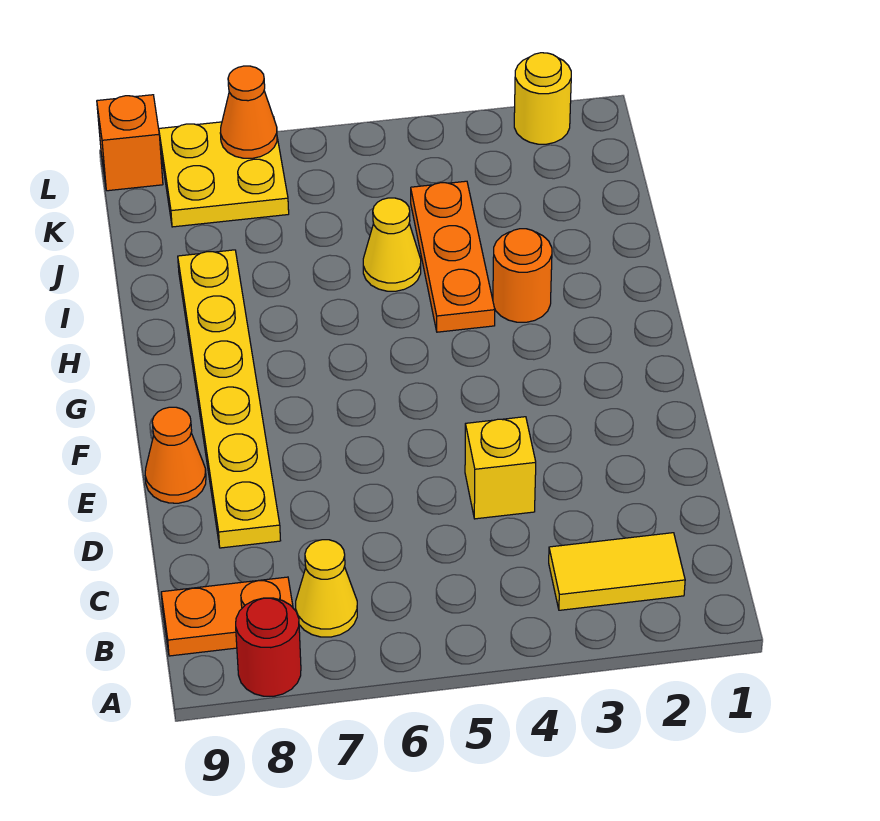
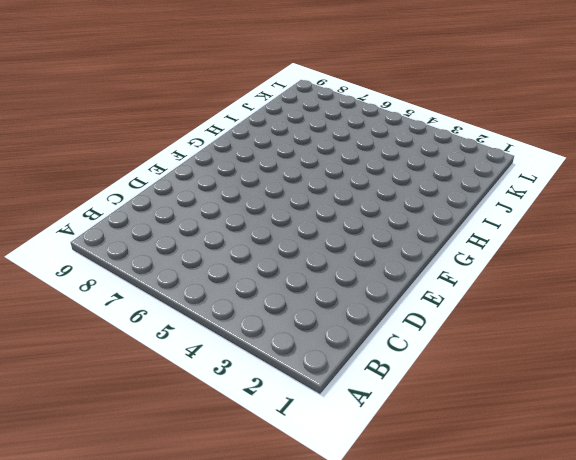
none -> red 1x1 round brick [236,598,301,696]
none -> yellow 1x2 tile [549,533,685,610]
none -> yellow 1x1 cone [296,540,357,637]

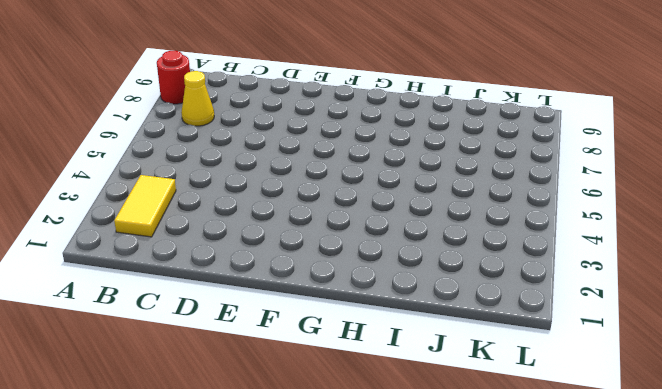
none -> orange 1x2 plate [161,577,293,656]
none -> yellow 1x1 brick [465,417,536,519]
none -> yellow 1x6 plate [178,250,281,548]

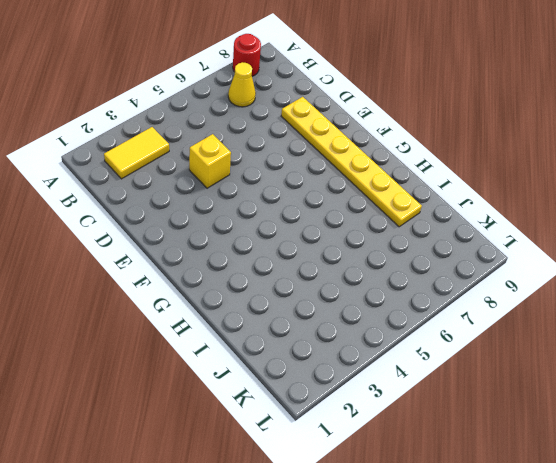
none -> orange 1x2 plate [161,577,293,656]
none -> orange 1x1 cone [145,407,206,503]
none -> orange 1x1 round brick [493,229,552,322]

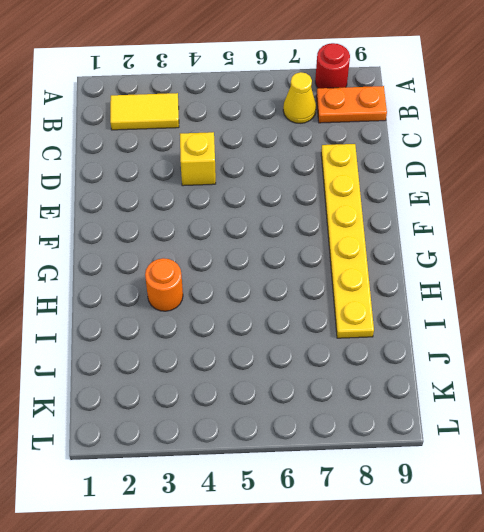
none -> orange 1x1 cone [145,407,206,503]
none -> orange 1x3 plate [411,181,495,332]
none -> yellow 1x1 cone [363,198,421,291]

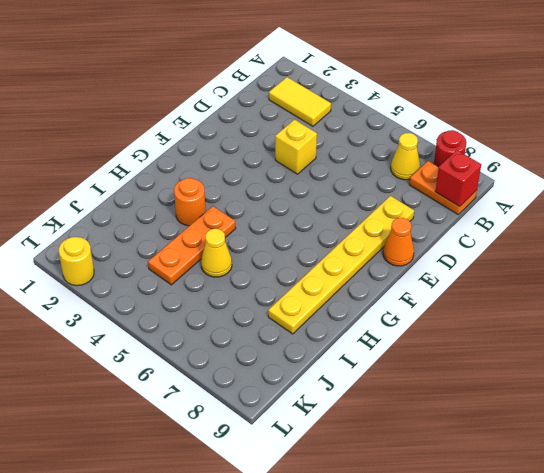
red 1x1 brick [435,150,481,207] -> none
none -> yellow 2x2 plate [159,122,289,227]
none -> orange 1x1 brick [97,95,163,191]
none -> orange 1x1 cone [220,66,277,158]

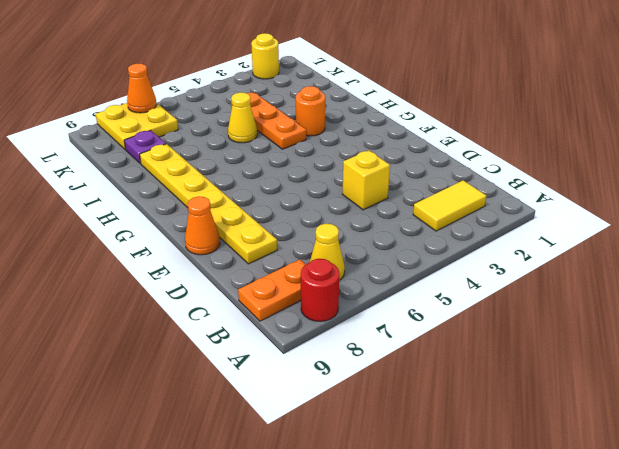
purple 1x1 plate [124,130,166,164] -> none
none -> orange 1x1 brick [97,95,163,191]

